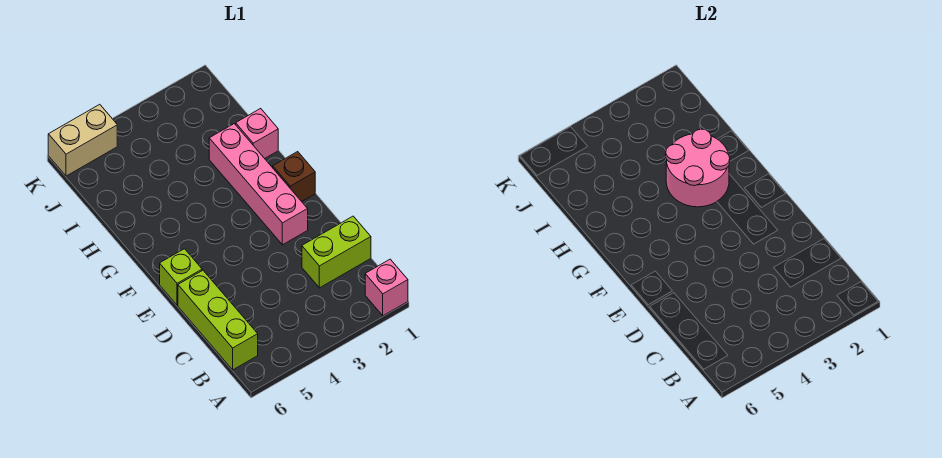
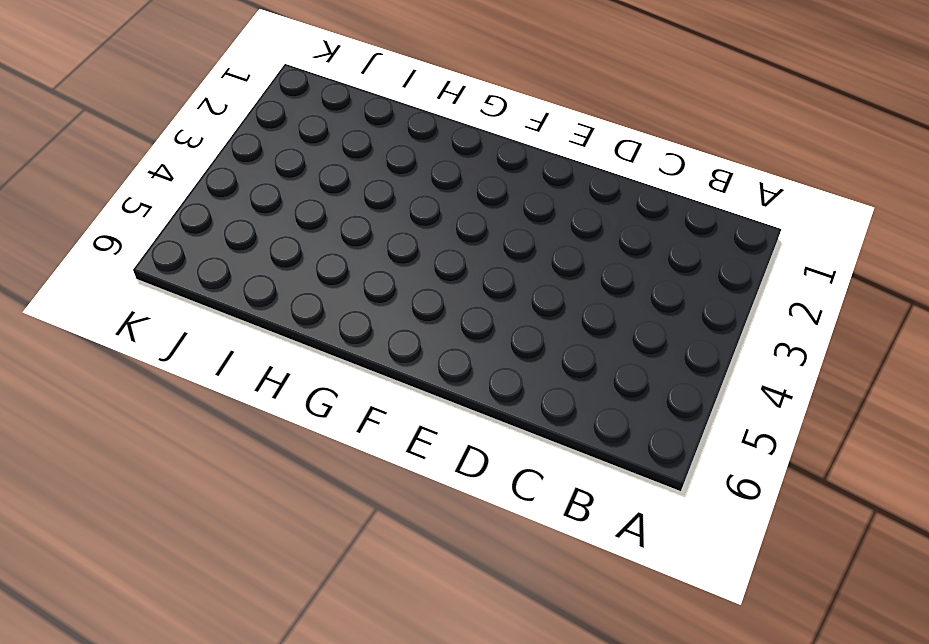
none -> pink 1x1 brick [365,259,408,316]
none -> lime 1x3 brick [178,270,258,370]

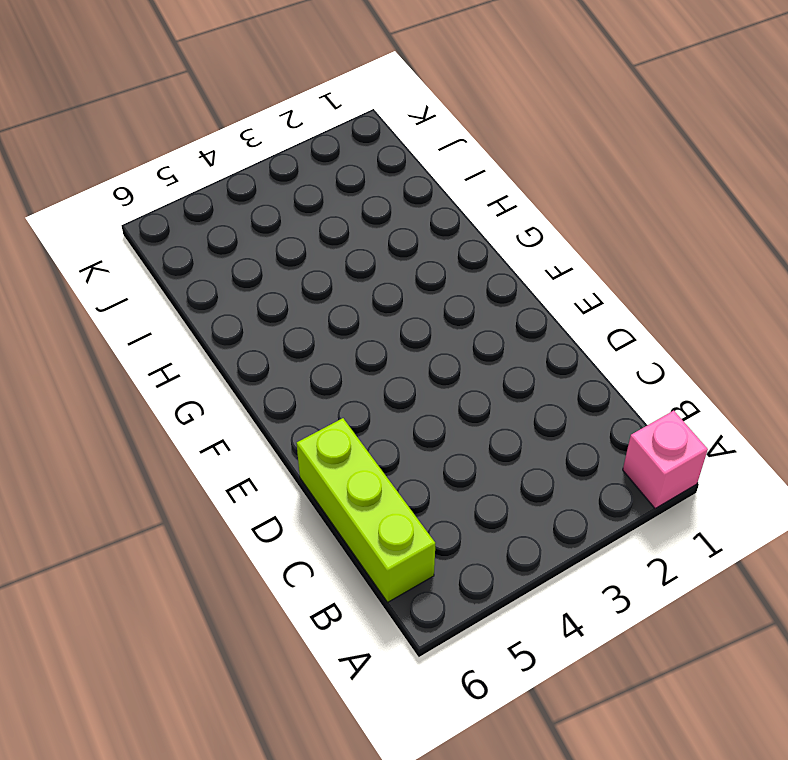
none -> lime 1x2 brick [302,216,371,288]
none -> pink 1x4 brick [209,124,308,245]

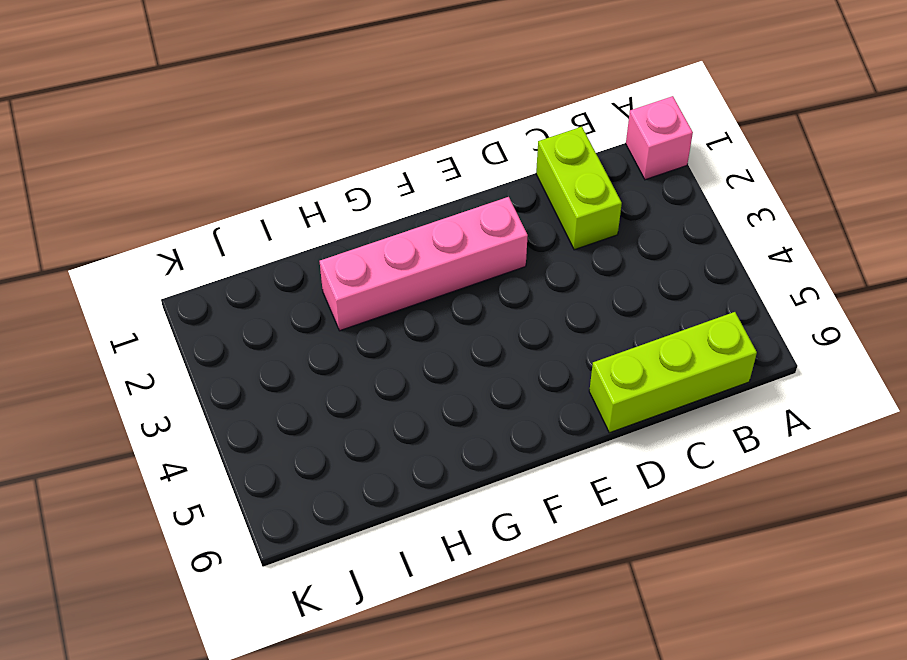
none -> lime 1x1 brick [160,249,202,305]
none -> brown 1x1 brick [273,152,315,202]

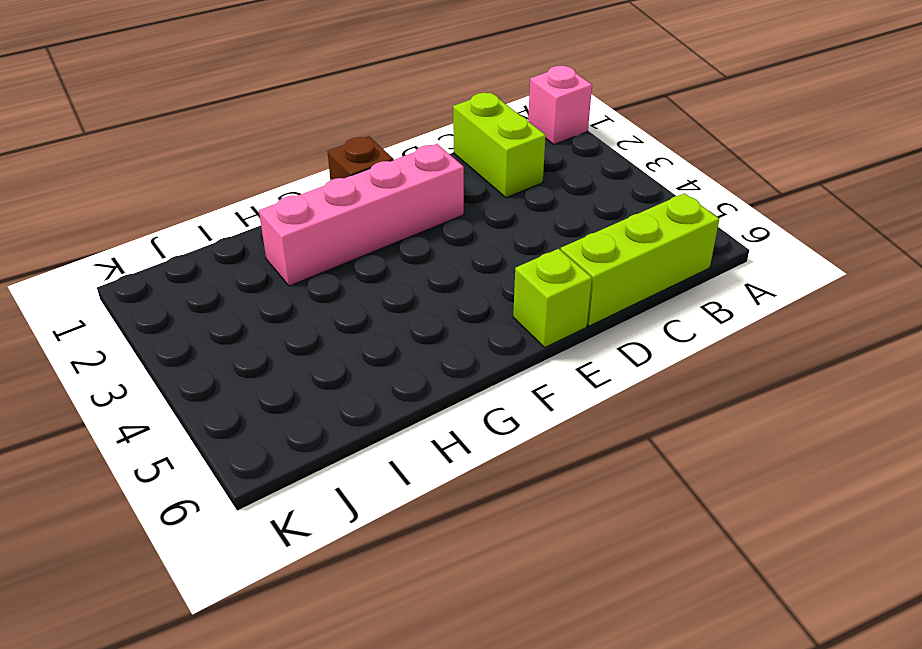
none -> pink 1x1 brick [236,108,278,158]
none -> tan 1x2 brick [48,104,117,176]

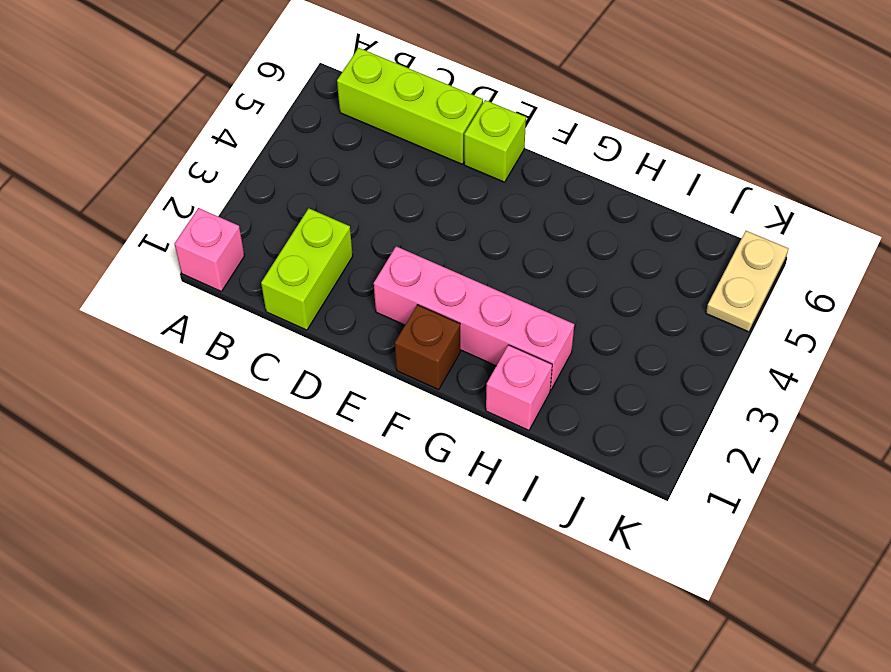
tan 1x2 plate [706,231,789,332] -> tan 1x2 brick [48,104,117,176]
none -> pink 2x2 round brick [666,129,730,207]

